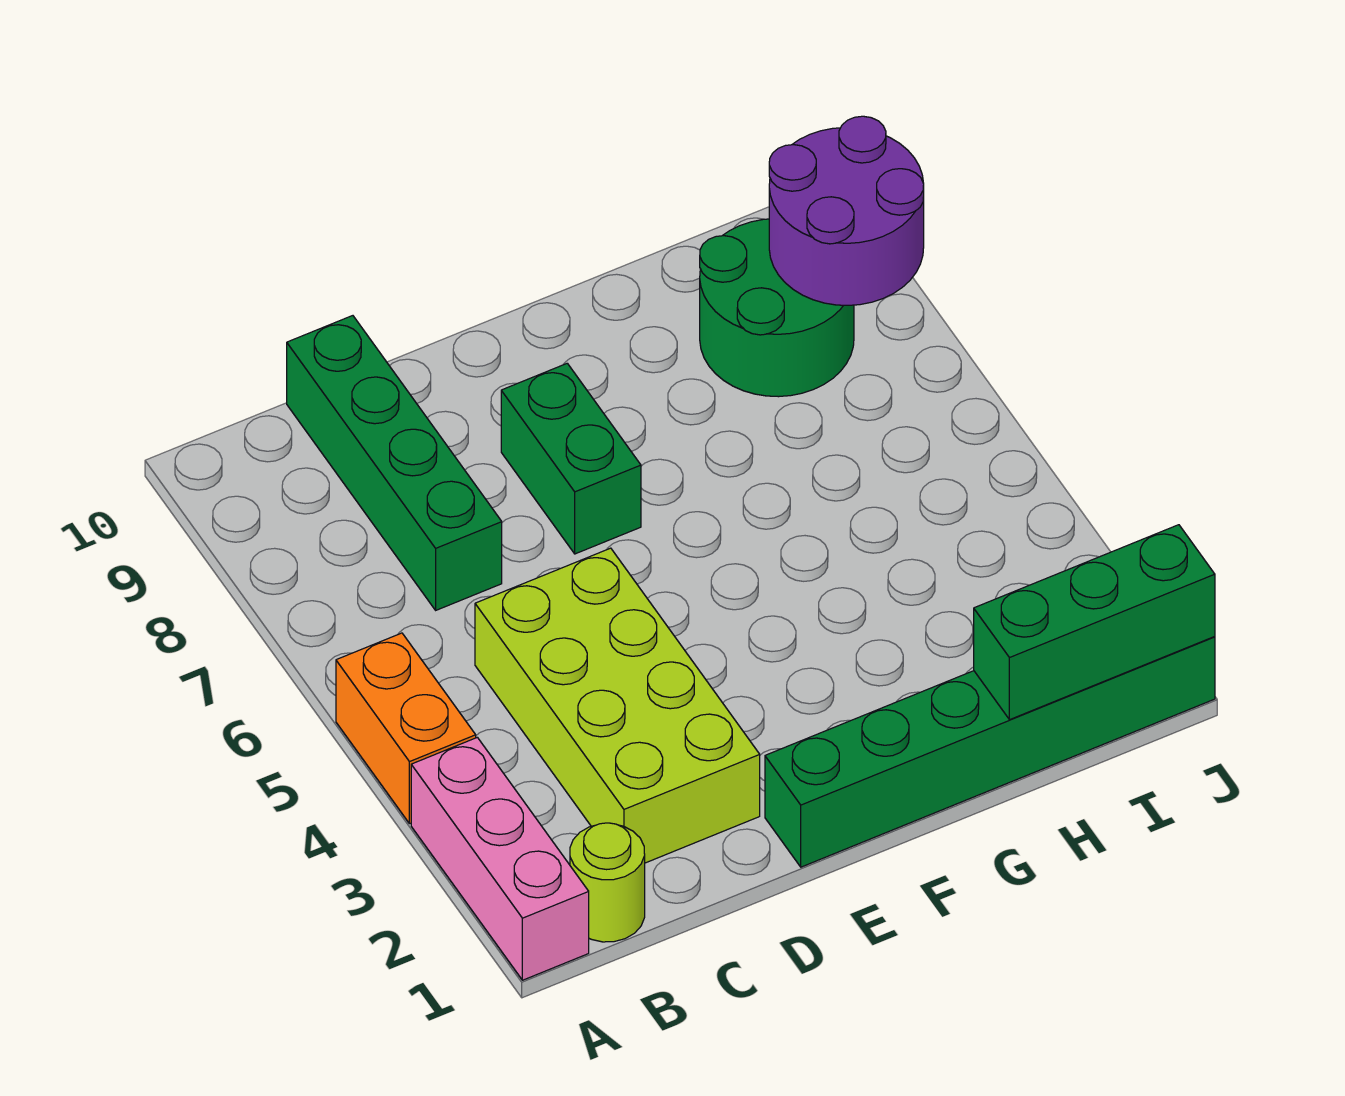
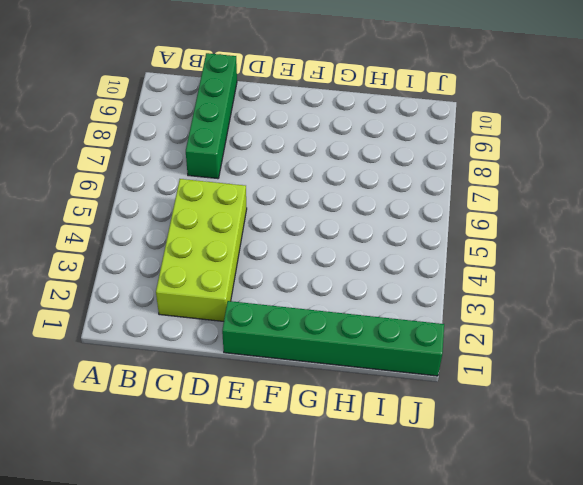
none -> pink 1x3 brick [411,737,589,980]
none -> orange 1x2 brick [336,633,476,824]

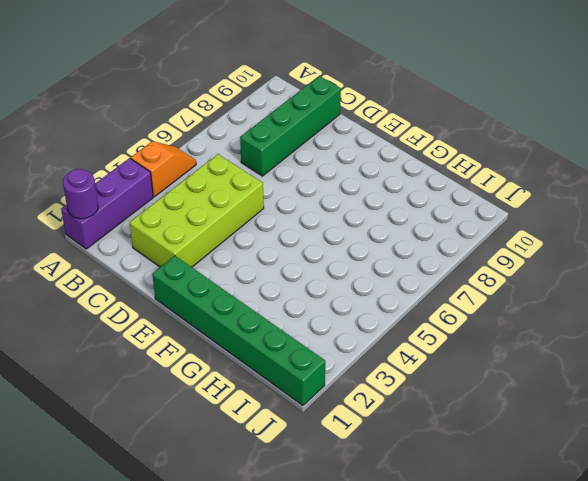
purple 1x3 brick [61,158,153,249] -> pink 1x3 brick [411,737,589,980]
purple 1x1 round brick [63,169,98,219] -> none
orange 1x2 slope [131,141,196,197] -> orange 1x2 brick [336,633,476,824]
none -> lime 1x1 round brick [570,823,645,942]
none -> green 1x2 brick [501,363,641,554]

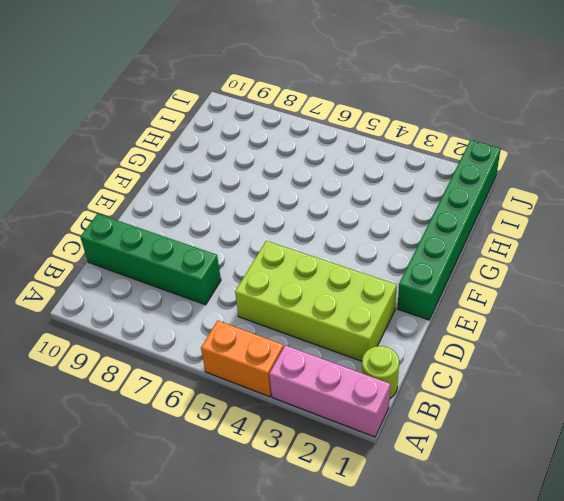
none -> green 1x2 brick [501,363,641,554]
none -> green 2x2 round brick [700,219,854,397]

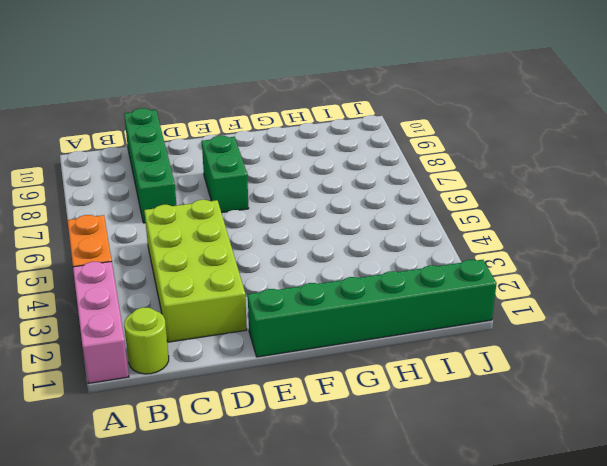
none -> green 2x2 round brick [700,219,854,397]
none -> green 1x3 brick [974,525,1215,720]

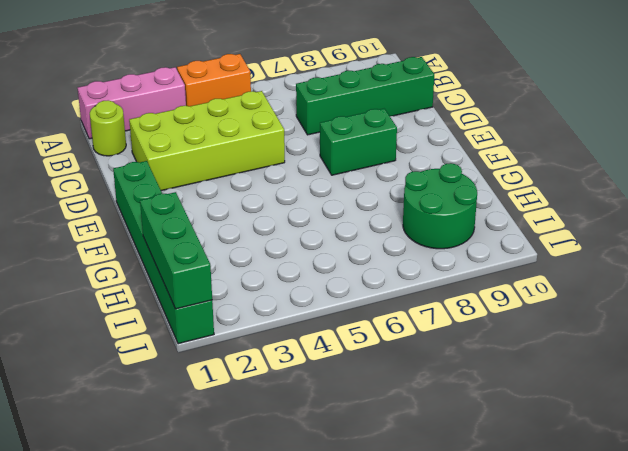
none -> purple 2x2 round brick [769,116,924,305]

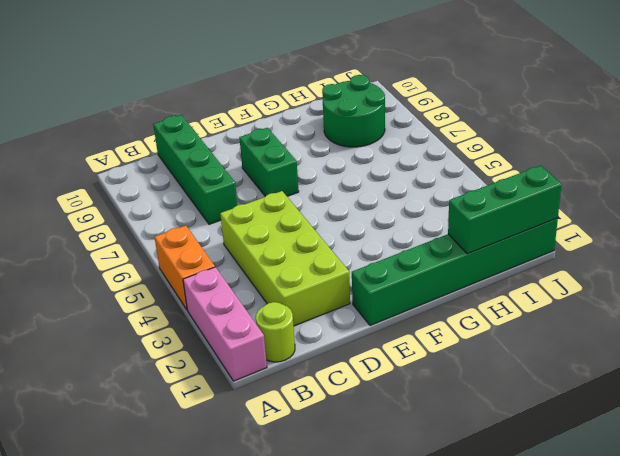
none -> purple 2x2 round brick [769,116,924,305]

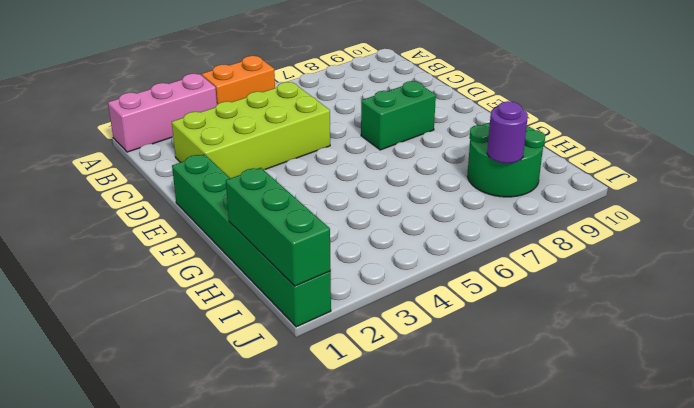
purple 1x1 round brick [487,101,528,163] -> purple 2x2 round brick [769,116,924,305]
none -> lime 1x1 round brick [570,823,645,942]
none -> green 1x4 brick [287,316,502,610]

